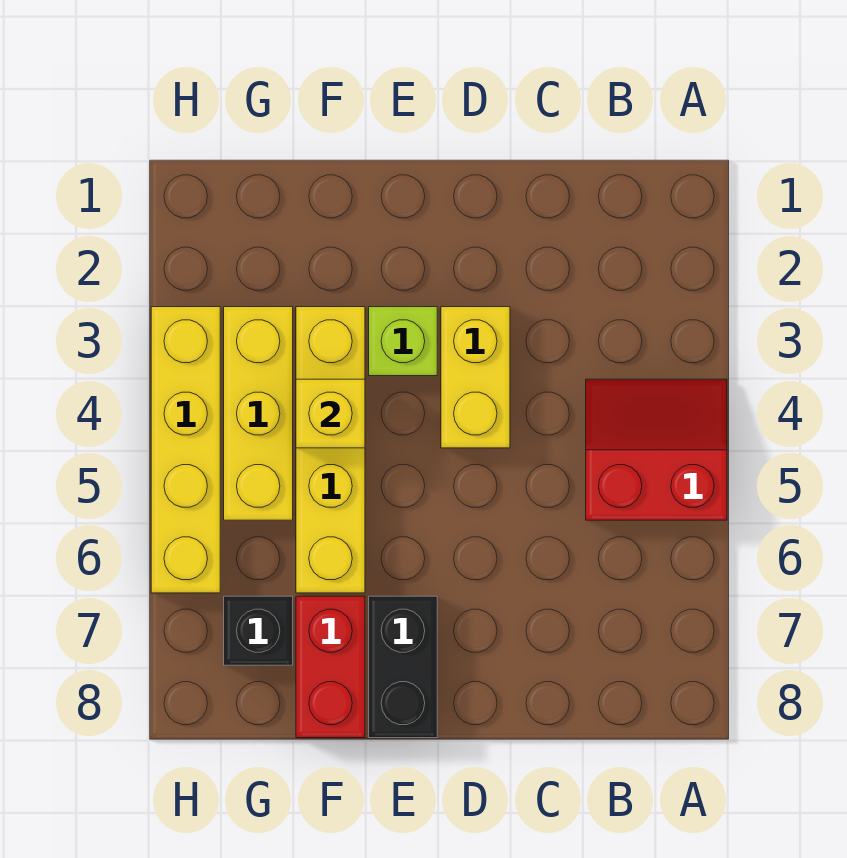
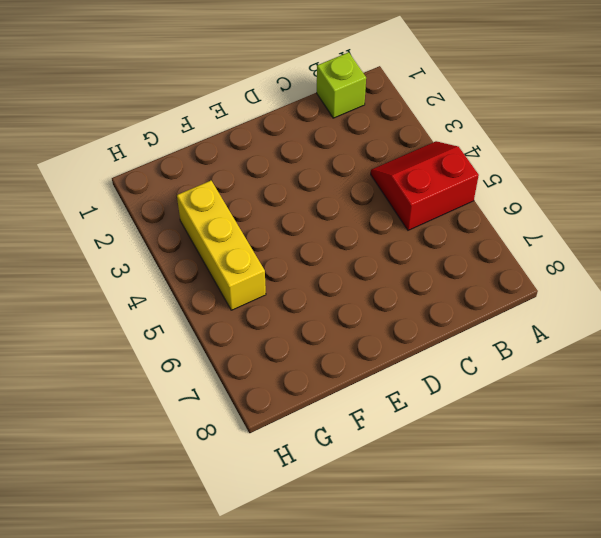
lime 1x1 brick [317,52,366,118] -> lime 1x1 brick moved to [369,307,437,376]
none -> yellow 1x2 brick [441,307,510,448]
none -> black 1x2 brick [369,596,437,738]

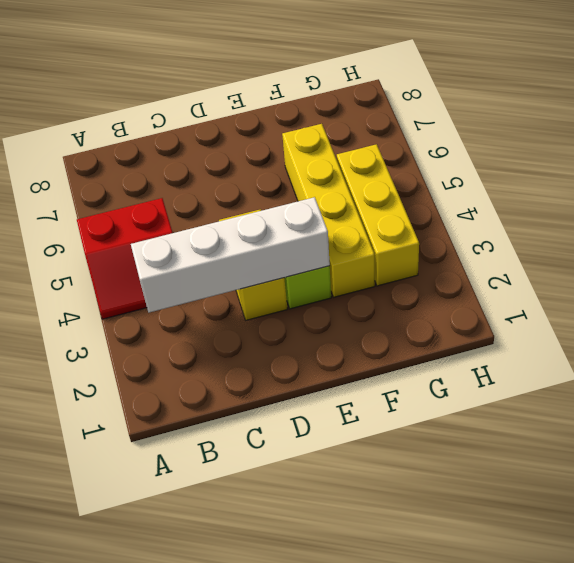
white 1x4 brick [131,197,330,313] -> none
none -> black 1x2 brick [369,596,437,738]
none -> red 1x2 brick [296,596,365,738]

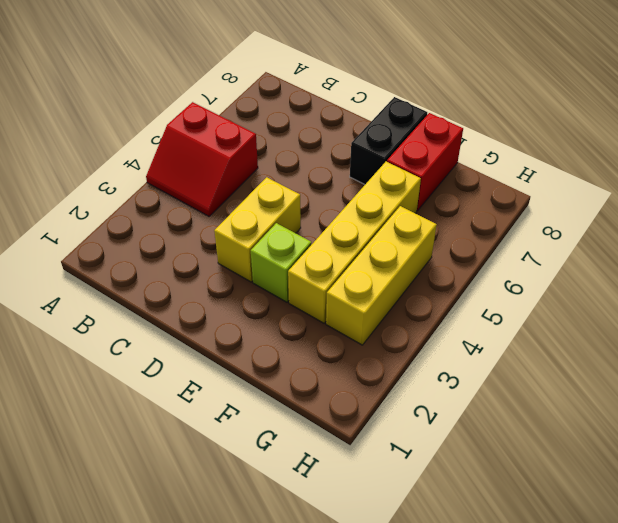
none -> black 1x1 brick [224,596,293,665]
none -> yellow 1x4 brick [151,307,220,593]

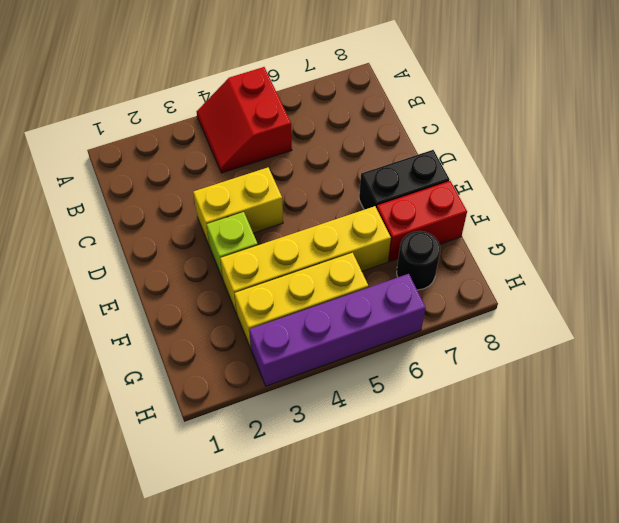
black 1x1 round brick [397,231,440,290] -> black 1x1 brick [224,596,293,665]
purple 1x4 brick [249,274,426,386] -> yellow 1x4 brick [151,307,220,593]
none -> yellow 1x1 brick [296,379,365,448]

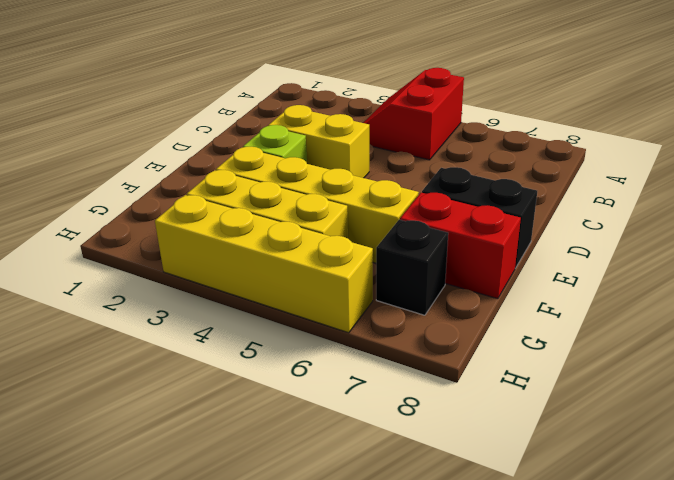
none -> yellow 1x1 brick [296,379,365,448]

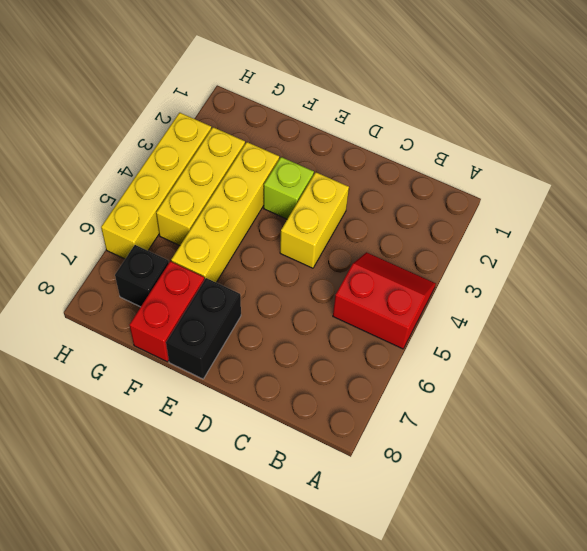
none -> yellow 1x1 brick [296,379,365,448]

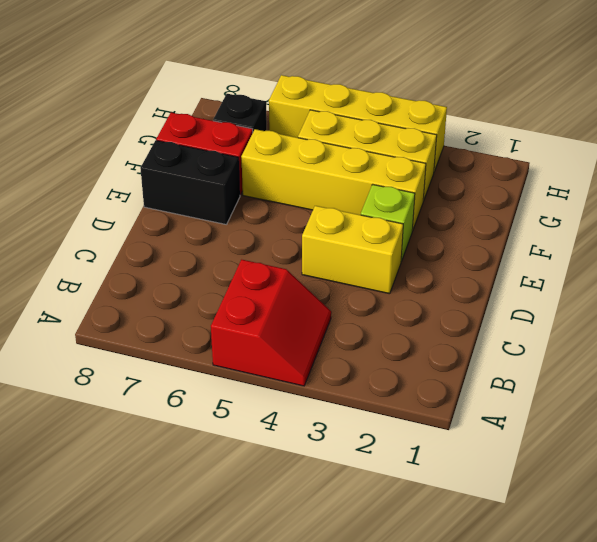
none -> yellow 1x1 brick [296,379,365,448]

